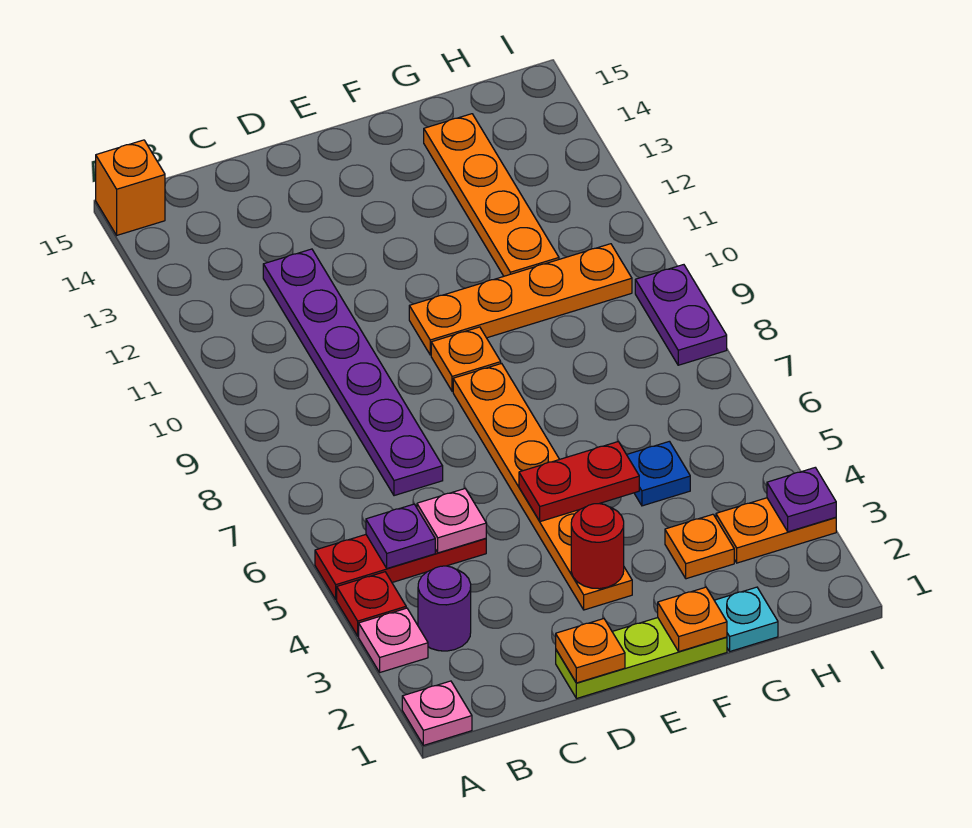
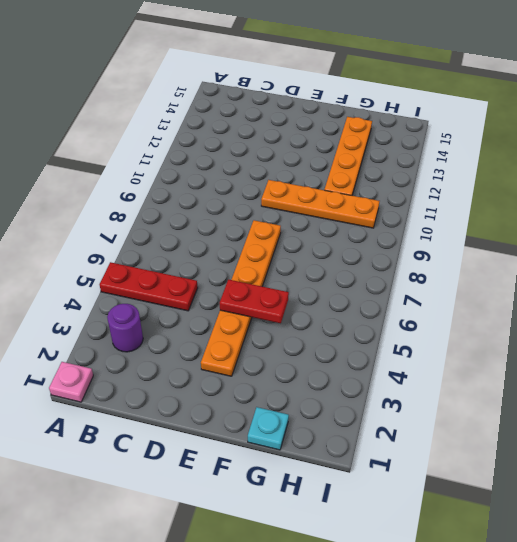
none -> pink 1x1 plate [359,608,428,672]
none -> red 1x1 plate [337,572,406,636]
none -> orange 1x1 brick [96,140,165,235]

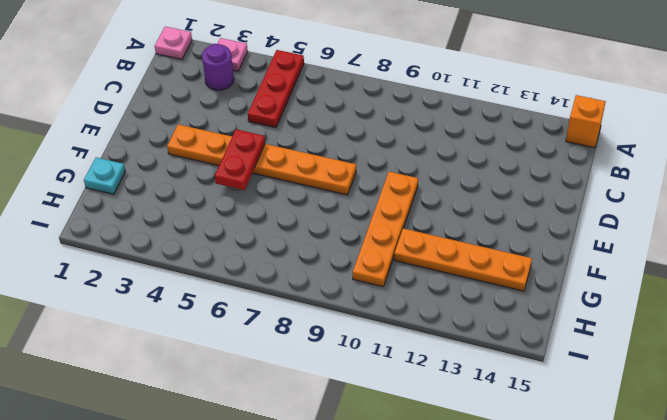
none -> red 1x1 plate [337,572,406,636]
none -> purple 1x6 plate [263,249,443,496]
none -> lime 1x3 plate [556,618,727,699]

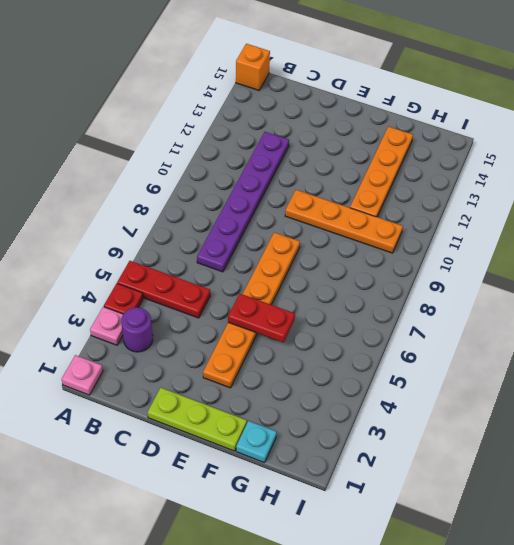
none -> orange 1x1 plate [431,327,501,391]
none -> orange 1x1 plate [665,514,734,579]
none -> blue 1x1 plate [627,441,690,506]

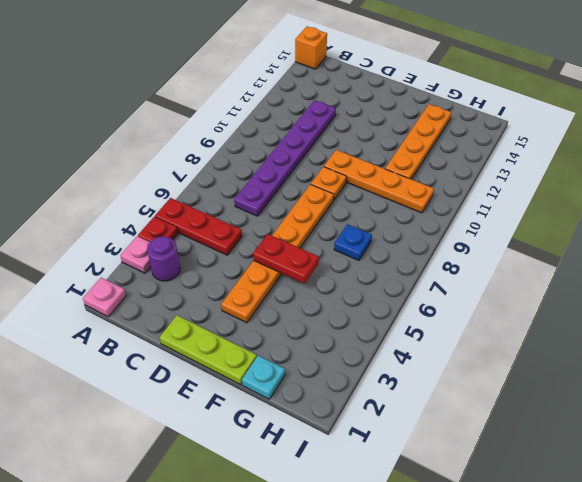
blue 1x1 plate [334,224,372,261] -> blue 1x1 plate moved to [627,441,690,506]
none -> orange 1x1 plate [665,514,734,579]
none -> orange 1x2 plate [716,498,836,563]
none -> purple 1x2 plate [635,265,727,365]

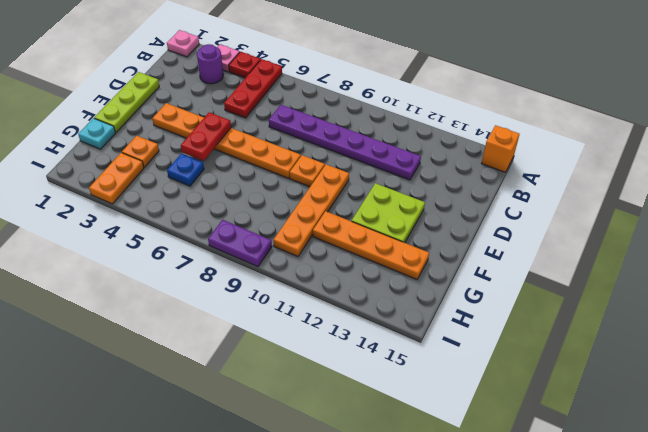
lime 2x2 plate [352,183,425,243] -> none
none -> purple 1x1 plate [366,504,435,568]
none -> pink 1x1 plate [417,488,486,553]
none -> orange 1x1 plate [556,619,625,683]

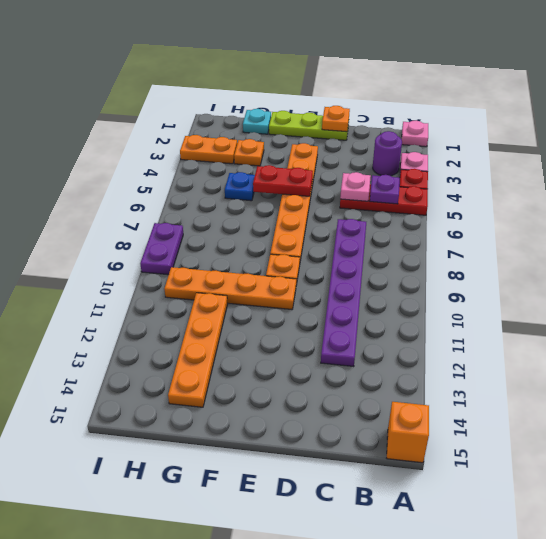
none -> red 1x1 round brick [571,504,624,589]
none -> orange 1x1 plate [658,587,727,651]
none -> purple 1x1 plate [767,468,836,532]

